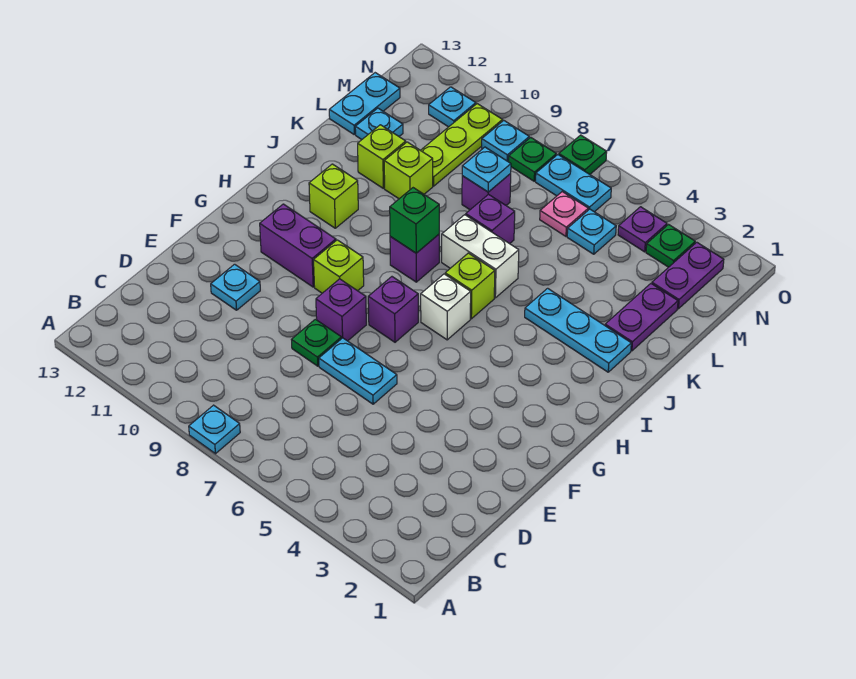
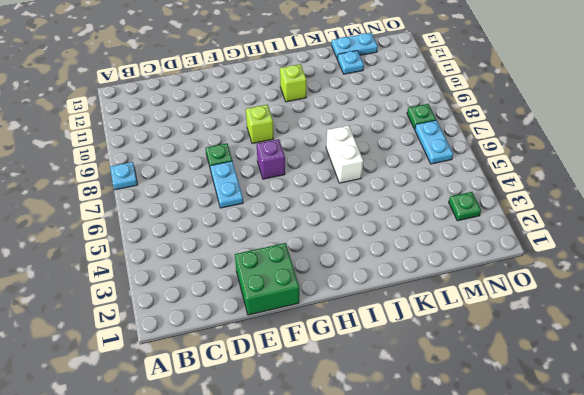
green 2x2 brick [235,243,299,315] -> none
none -> cyan 1x1 plate [211,264,260,310]
none -> purple 1x1 brick [316,279,366,341]
none -> purple 1x2 brick [260,204,336,287]
none -> white 1x1 brick [421,274,471,340]

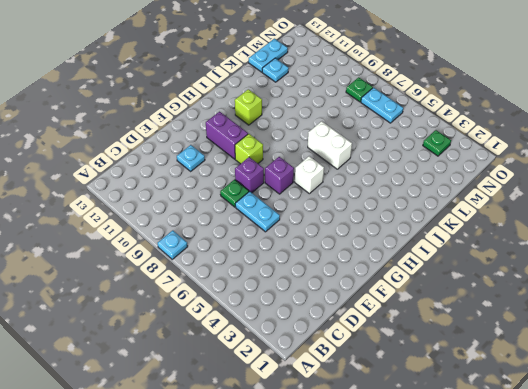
none -> lime 1x1 brick [445,253,495,319]
none -> purple 1x1 brick [390,235,439,282]
none -> cyan 1x3 plate [525,288,631,372]
none -> purple 1x2 plate [605,284,678,351]

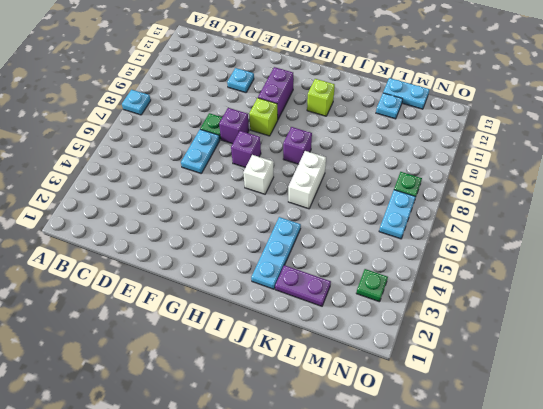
none -> lime 1x1 brick [445,253,495,319]
none -> purple 1x1 brick [466,194,515,244]
none -> lime 1x1 brick [384,142,433,199]
none -> lime 1x1 brick [358,125,406,188]

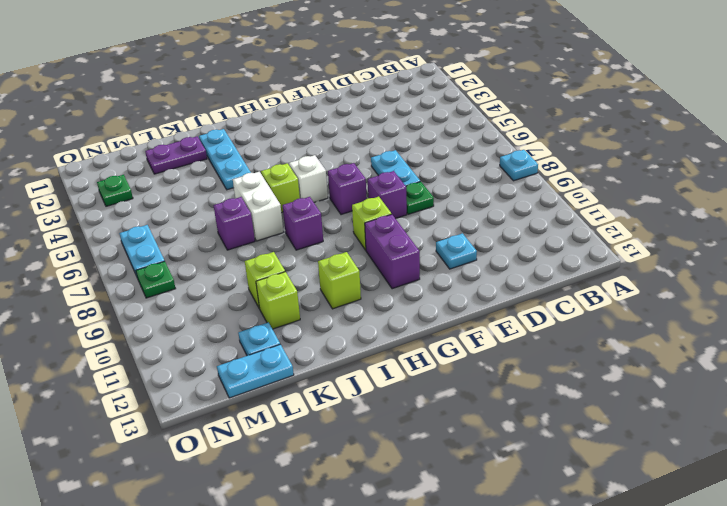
none -> purple 1x1 brick [462,174,511,210]
none -> lime 1x3 plate [421,104,502,186]
none -> purple 1x2 plate [652,242,724,309]
none -> cyan 1x1 plate [567,209,616,254]

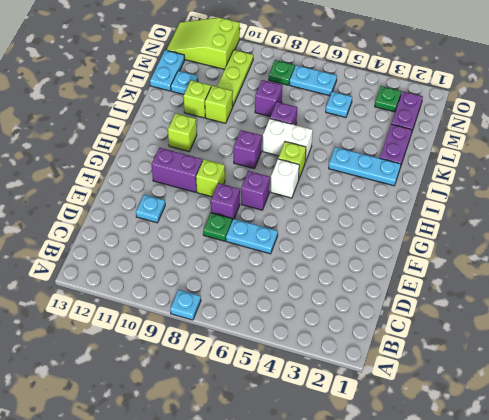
lime 2x3 slope [167,18,239,70] -> cyan 1x1 plate [429,87,476,127]
none -> pink 1x1 plate [540,192,588,236]
none -> purple 1x1 plate [618,207,667,252]
none -> cyan 1x1 plate [482,121,529,162]
none -> green 1x1 plate [559,135,607,174]

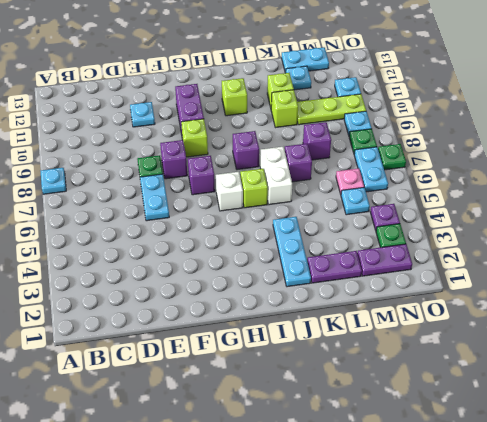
none -> green 1x1 brick [390,188,439,253]
none -> cyan 1x1 plate [462,147,511,192]

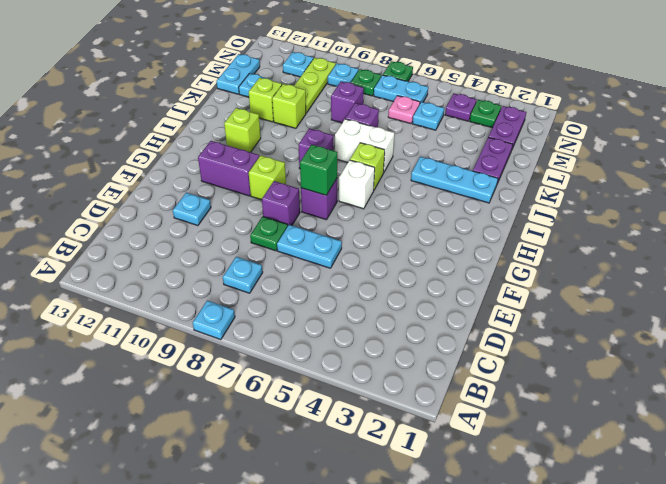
cyan 1x1 plate [223,257,263,293] -> cyan 1x1 plate moved to [462,147,511,192]
green 1x1 brick [300,145,337,195] -> green 1x1 brick moved to [390,188,439,253]

